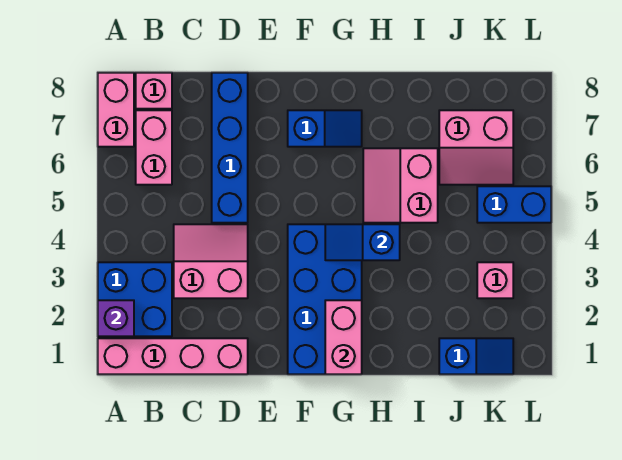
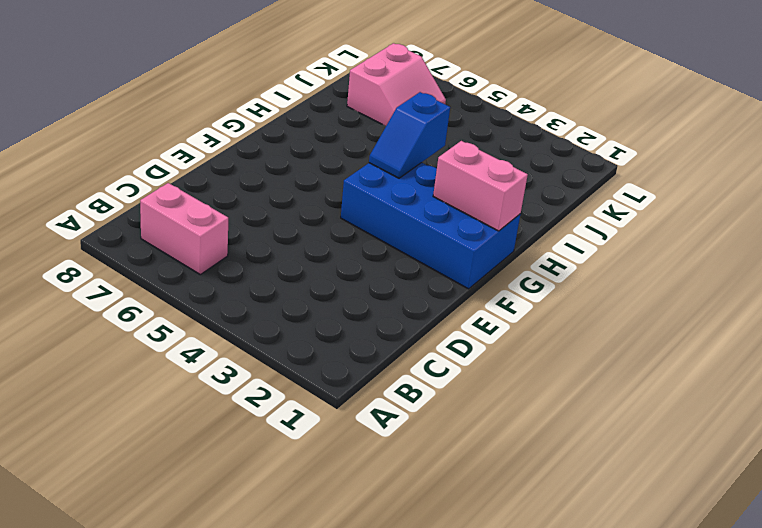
none -> pink 1x4 brick [98,338,248,374]
none -> blue 2x2 brick [98,262,172,336]
none -> pink 1x2 brick [98,73,134,147]

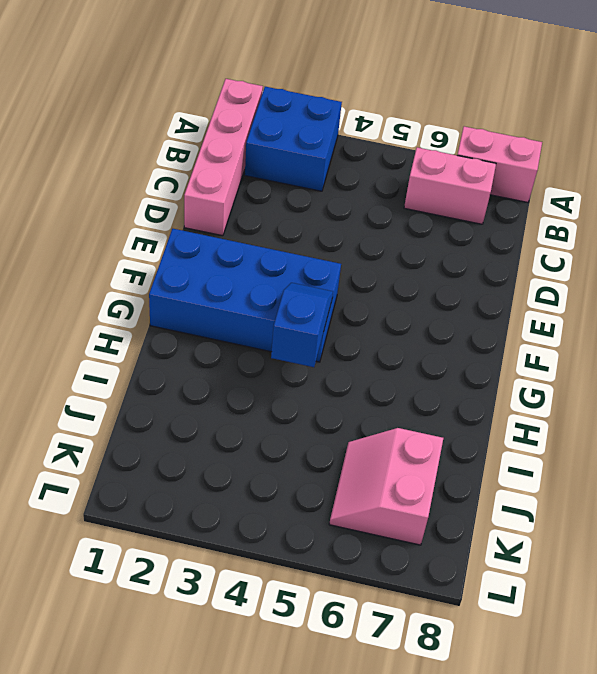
none -> pink 1x1 brick [136,73,172,109]
none -> pink 2x2 slope [174,224,248,298]
none -> blue 1x4 brick [212,73,248,223]

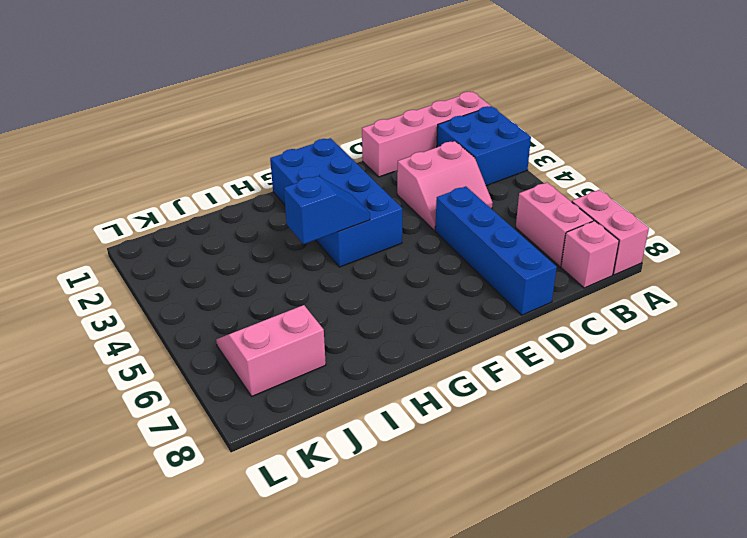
none -> blue 1x2 slope [288,110,362,147]
none -> pink 2x2 slope [363,148,438,223]
none -> blue 1x2 slope [439,338,513,374]

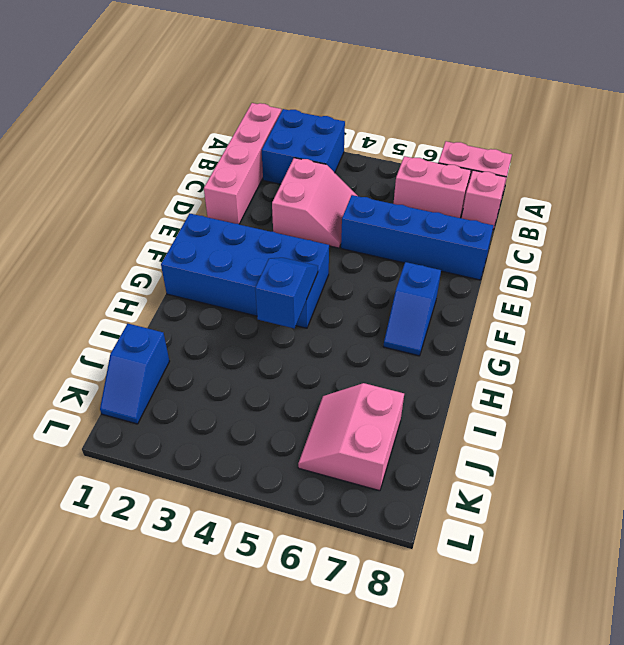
none -> pink 2x2 slope [363,148,438,223]
none -> pink 1x1 brick [477,262,513,298]
none -> blue 1x2 brick [477,186,551,223]

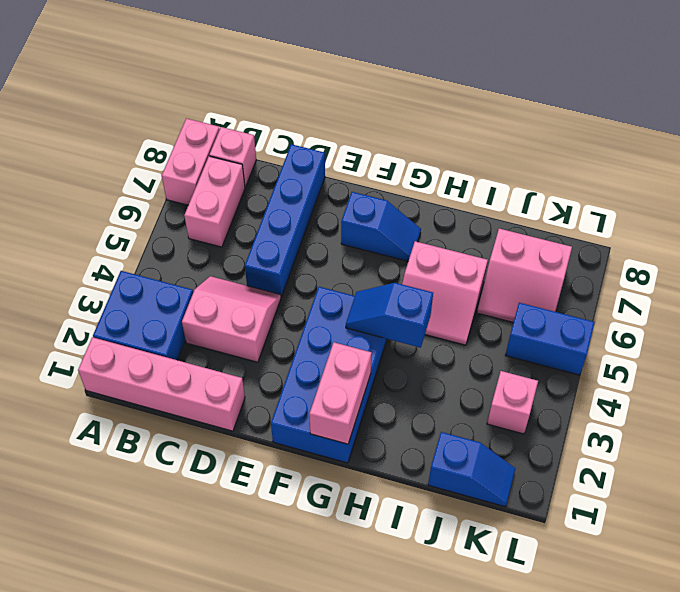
pink 2x2 slope [402,241,488,345] -> pink 2x2 slope turned to [363,148,438,223]
none -> purple 1x1 brick [98,300,134,336]

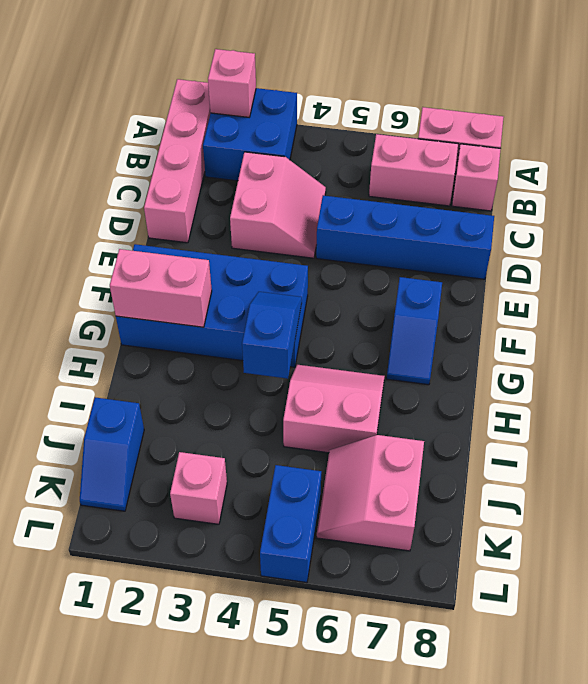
pink 1x1 brick [208,49,256,117] -> purple 1x1 brick [98,300,134,336]

